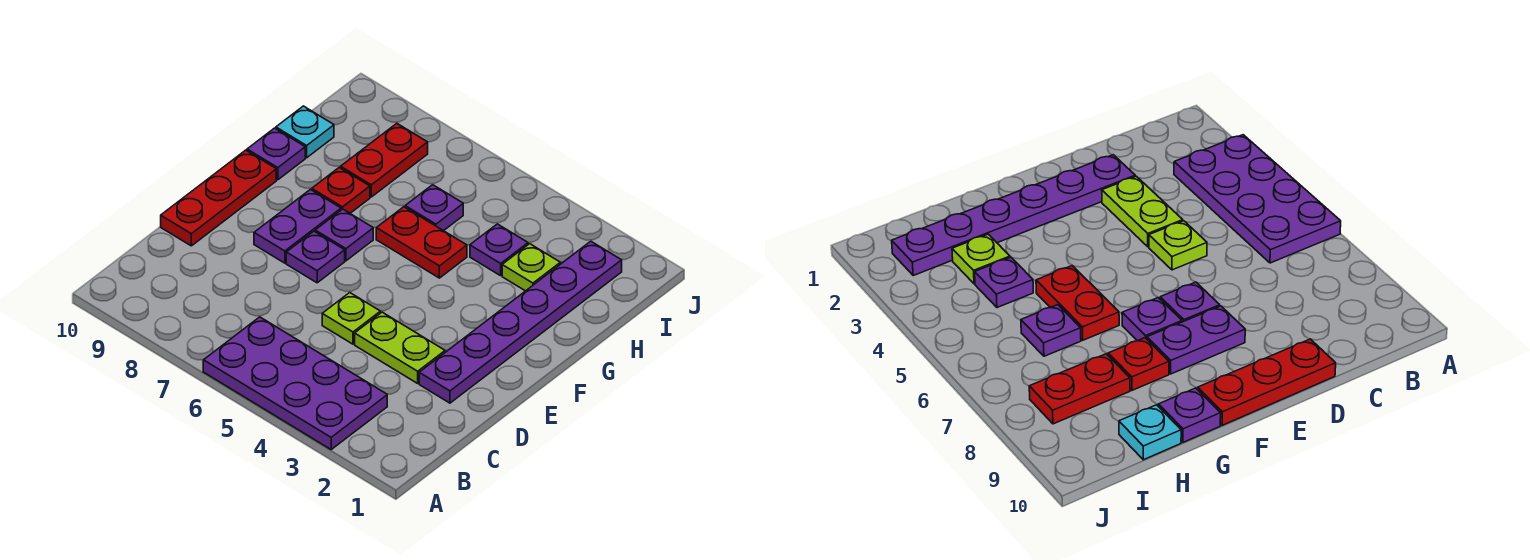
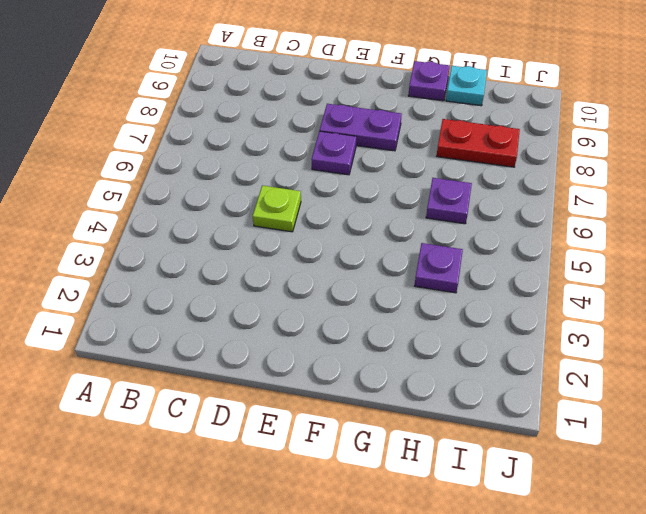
none -> purple 2x4 plate [203,317,387,449]
none -> purple 1x6 plate [419,241,622,403]
none -> lime 1x2 plate [355,312,445,383]

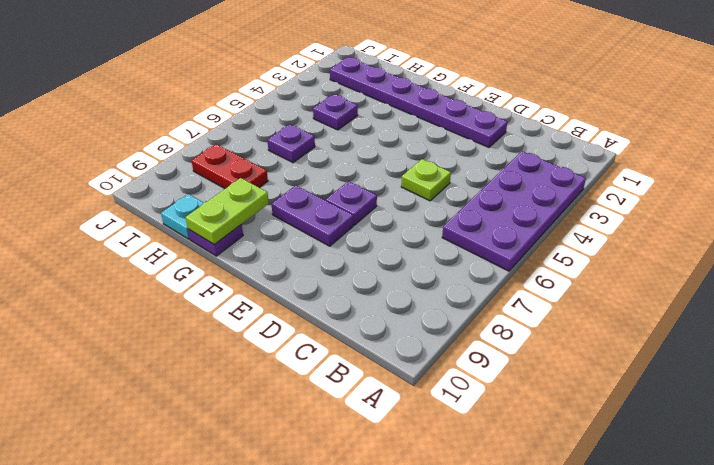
lime 1x2 plate [185,178,269,245] -> lime 1x2 plate moved to [355,312,445,383]
none -> red 1x3 plate [161,150,276,246]
none -> purple 1x1 plate [315,209,373,261]
none -> red 1x2 plate [376,207,467,278]

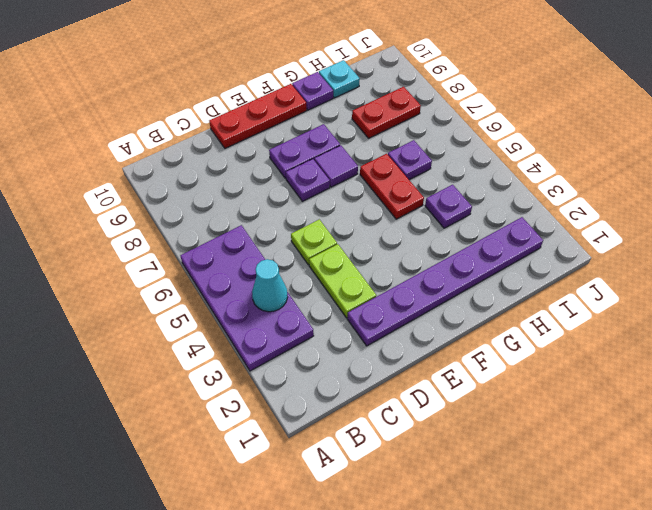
cyan 1x1 cone [252,259,288,312] -> none
purple 1x1 tile [314,145,358,187] -> purple 1x1 plate [315,209,373,261]
none -> red 1x1 plate [312,168,370,213]
none -> lime 1x1 plate [502,244,560,291]

